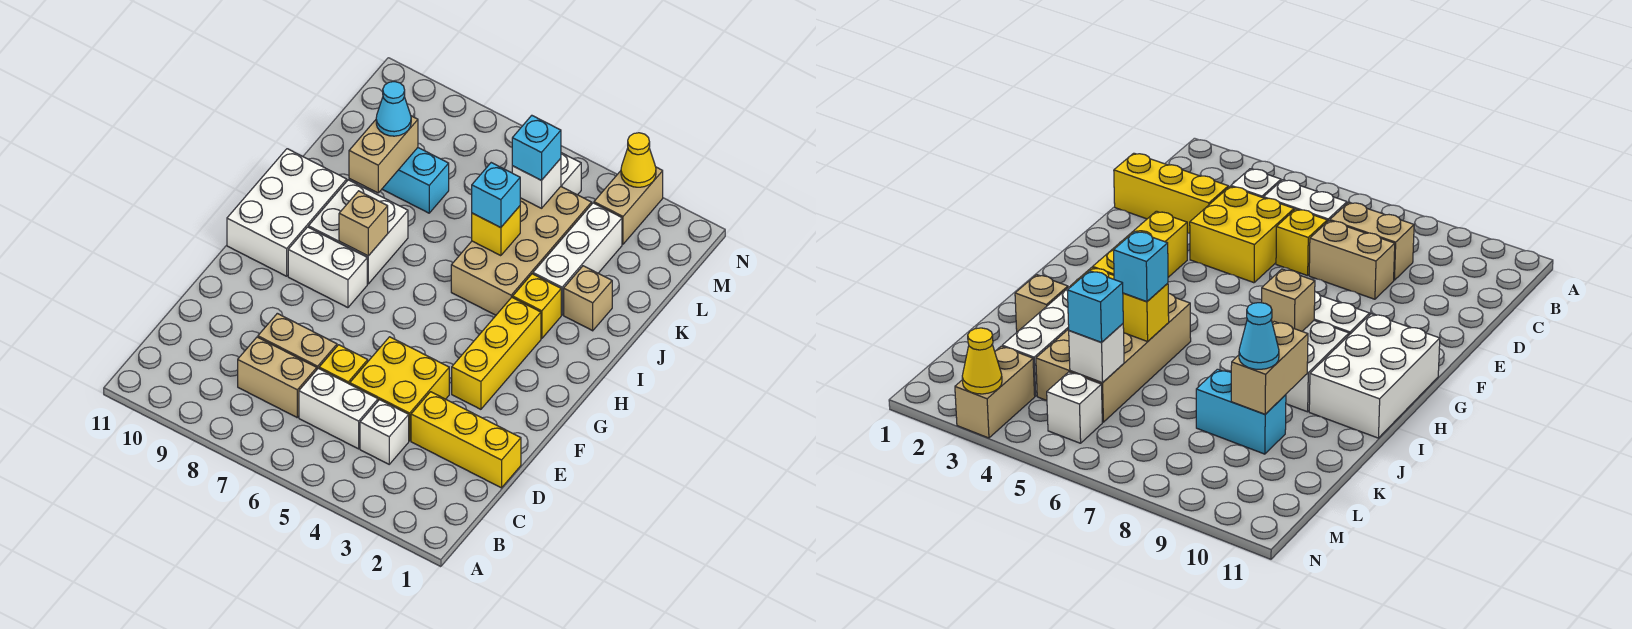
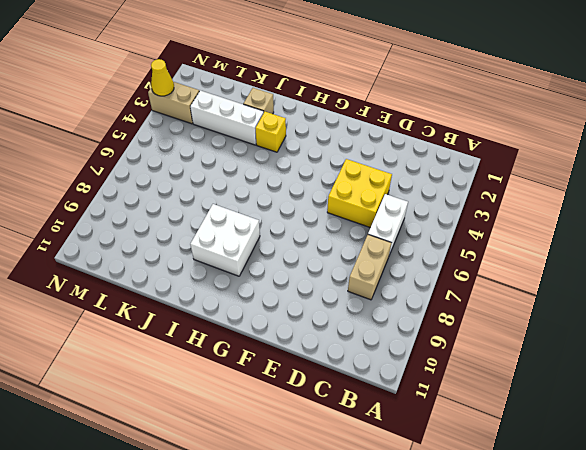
none -> white 1x1 brick [360,400,409,464]
none -> yellow 1x3 brick [411,392,521,488]
none -> yellow 1x1 brick [319,345,368,384]

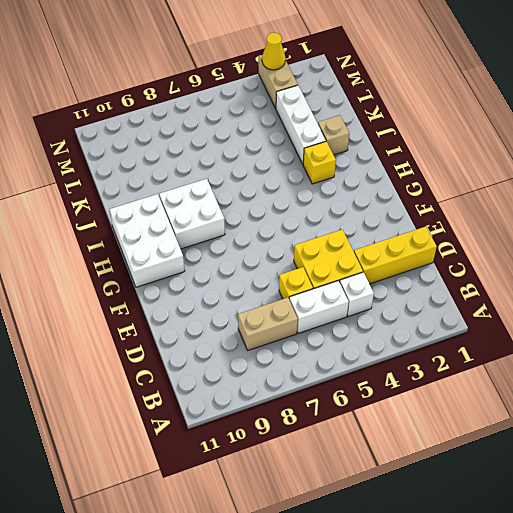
none -> tan 1x2 brick [258,313,337,369]
none -> yellow 1x3 brick [452,297,541,409]
none -> white 1x2 brick [288,227,367,308]

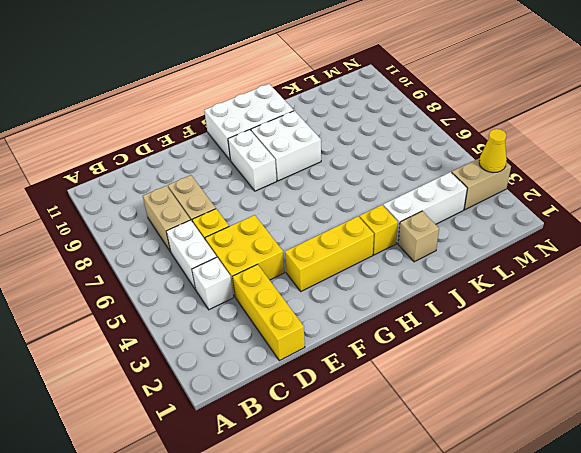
none -> tan 2x4 brick [451,187,592,315]
none -> cyan 1x2 brick [382,148,449,213]
none -> white 1x1 brick [561,153,581,195]

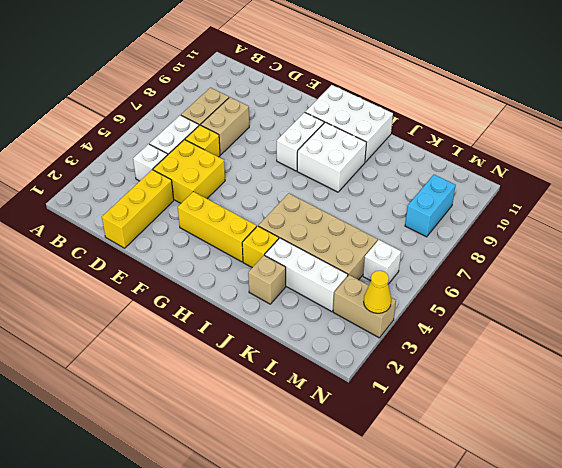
cyan 1x2 brick [405,175,456,237] -> cyan 1x2 brick moved to [382,148,449,213]
none -> tan 1x1 brick [339,191,388,256]
none -> yellow 1x1 brick [472,206,520,256]
none -> tan 1x2 brick [349,116,418,193]

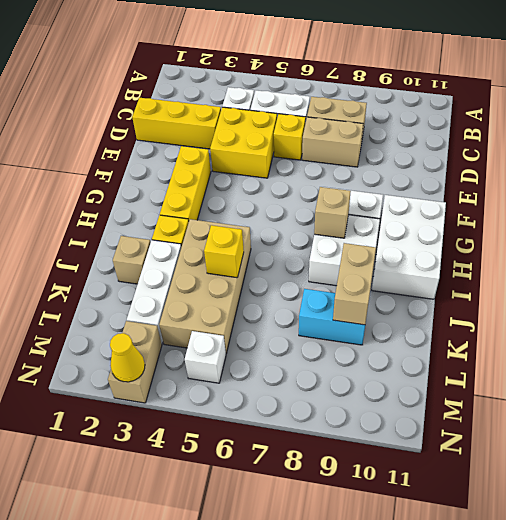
none -> white 1x1 brick [512,158,561,208]
none -> cyan 1x1 brick [472,163,520,228]
none -> cyan 1x1 cone [376,82,411,136]

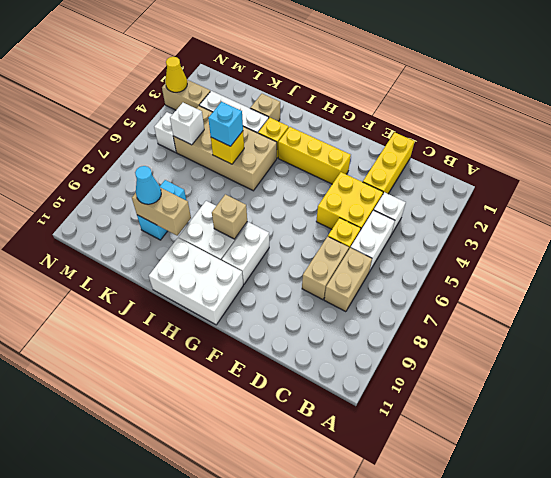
none -> cyan 1x1 brick [512,115,561,180]

